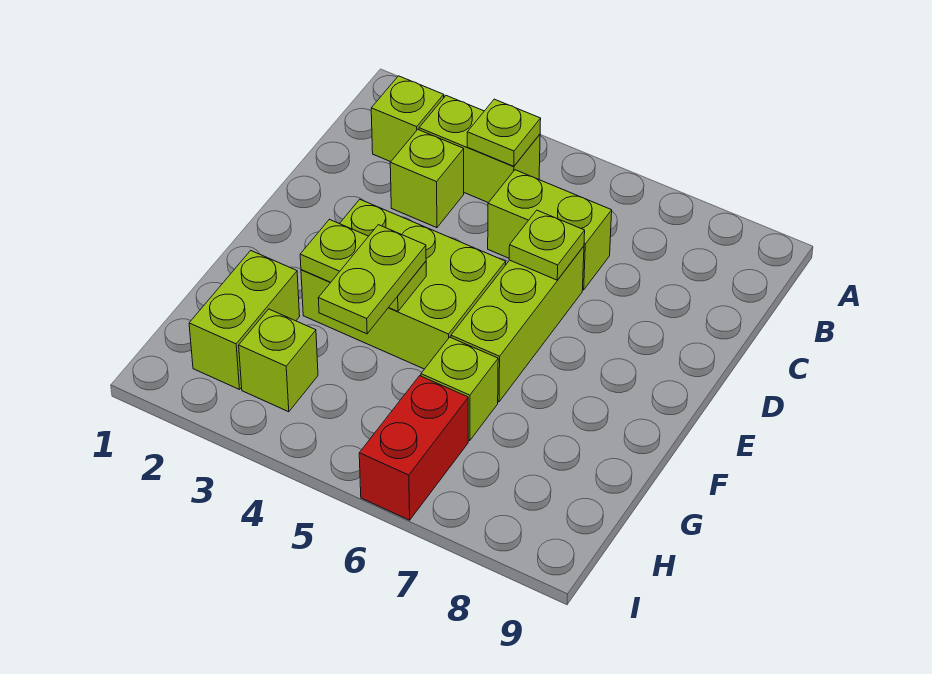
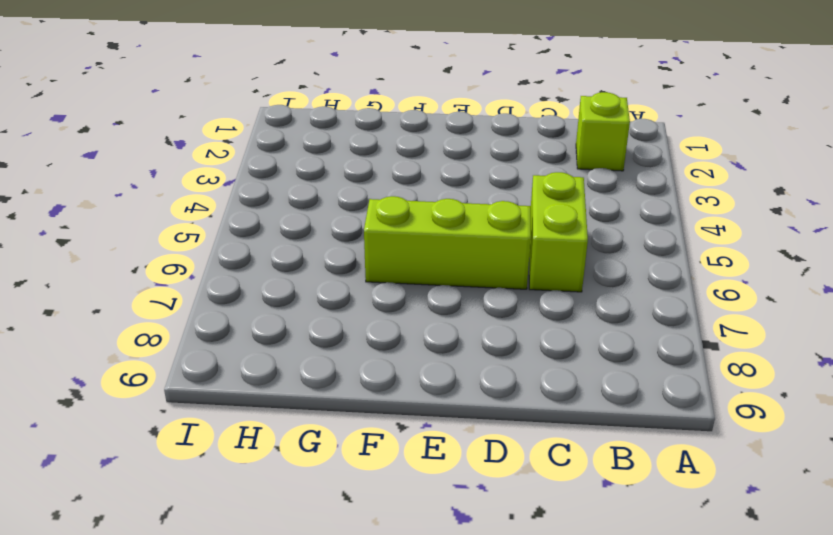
none -> lime 1x2 brick [419,96,540,203]
none -> lime 1x1 brick [390,130,464,228]
none -> lime 2x3 brick [301,200,506,369]

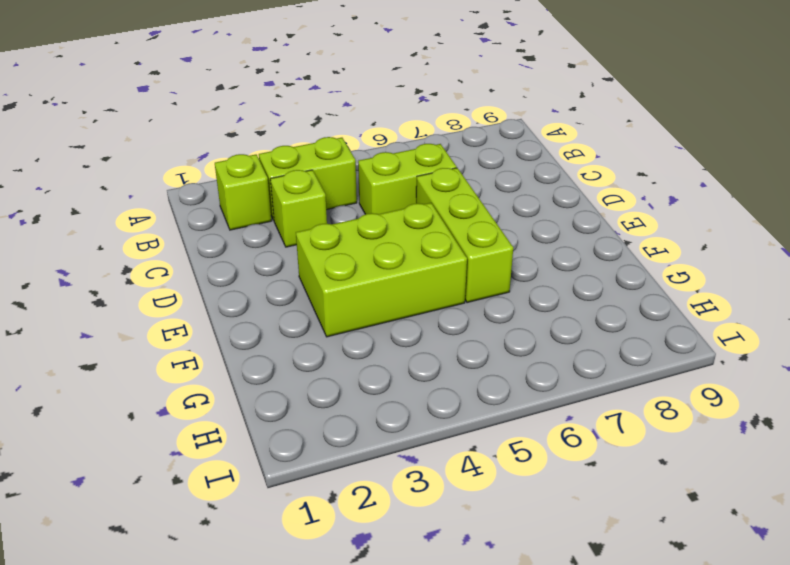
none -> lime 1x2 brick [189,251,300,389]
none -> lime 1x1 brick [421,337,498,441]
none -> lime 1x1 brick [239,309,318,412]

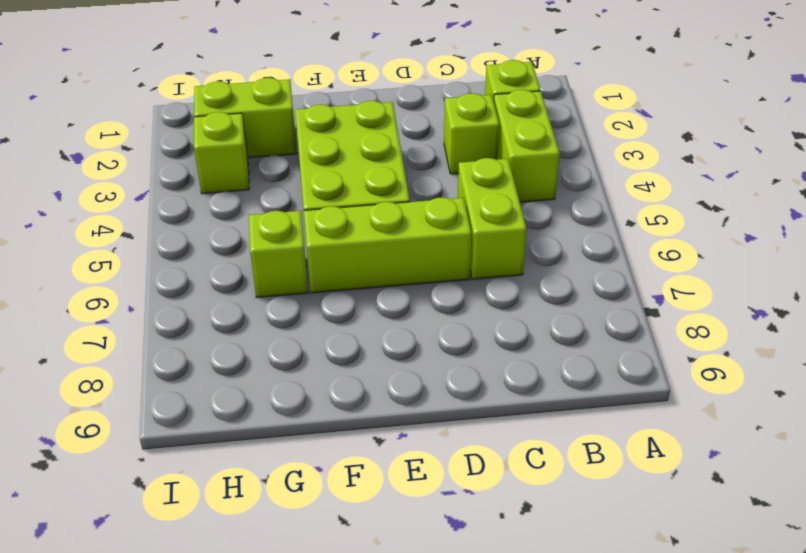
none -> red 1x2 brick [359,376,468,520]
none -> lime 1x1 plate [467,99,541,166]
none -> lime 1x1 plate [509,210,585,280]

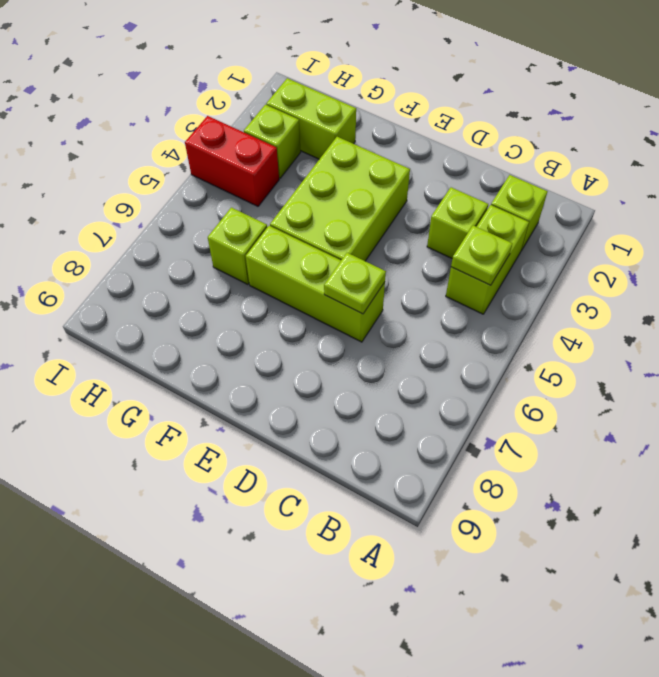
red 1x2 brick [185,116,279,206] -> red 1x2 brick moved to [359,376,468,520]
none -> lime 1x2 brick [488,170,612,290]
none -> lime 1x2 plate [300,219,426,311]
none -> lime 1x2 plate [318,225,426,334]

